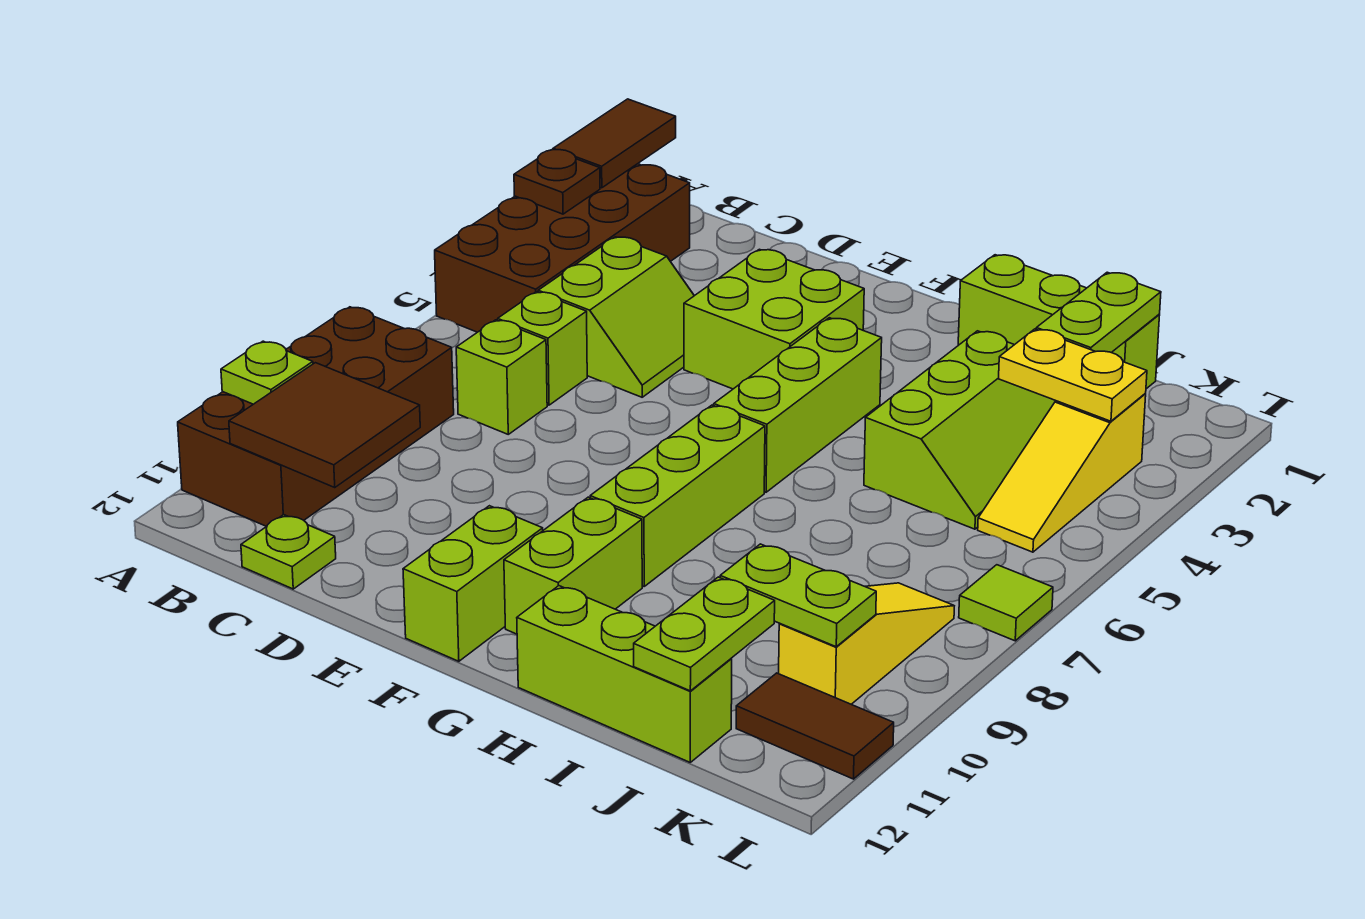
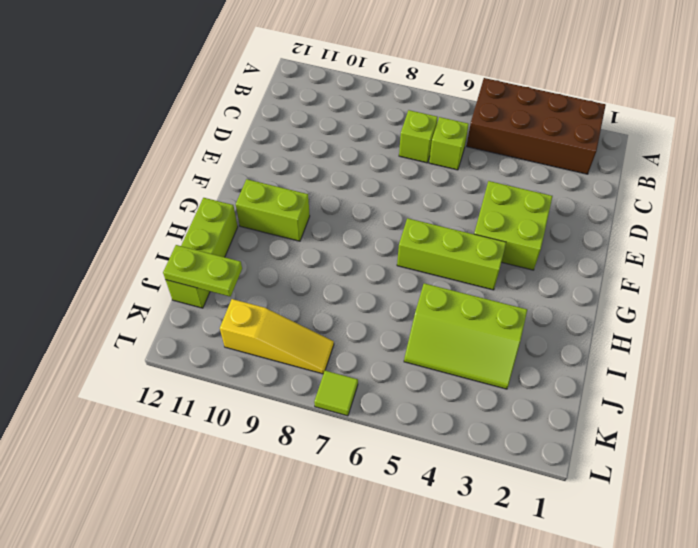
none -> brown 2x4 brick [178,307,454,526]
none -> lime 2x2 slope [538,237,694,397]
none -> lime 1x1 plate [241,515,336,589]

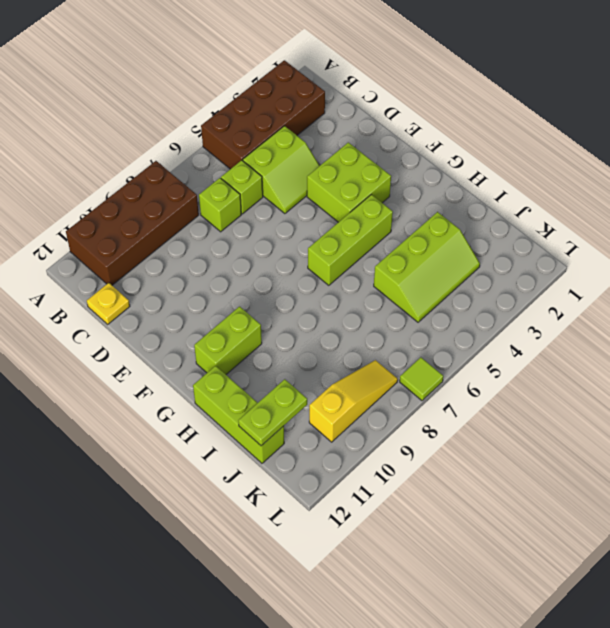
yellow 1x1 plate [87,283,130,324] -> lime 1x1 plate [241,515,336,589]
none -> lime 1x2 brick [403,506,543,661]
none -> lime 1x3 brick [590,405,765,586]
none -> lime 1x3 brick [958,255,1160,389]

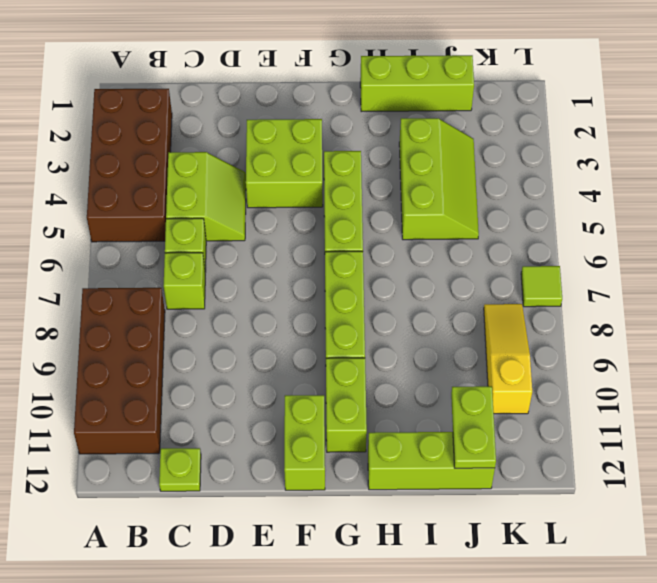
none -> yellow 1x3 slope [978,394,1146,552]
none -> brown 1x2 tile [736,673,894,779]
none -> brown 1x2 tile [553,99,676,188]

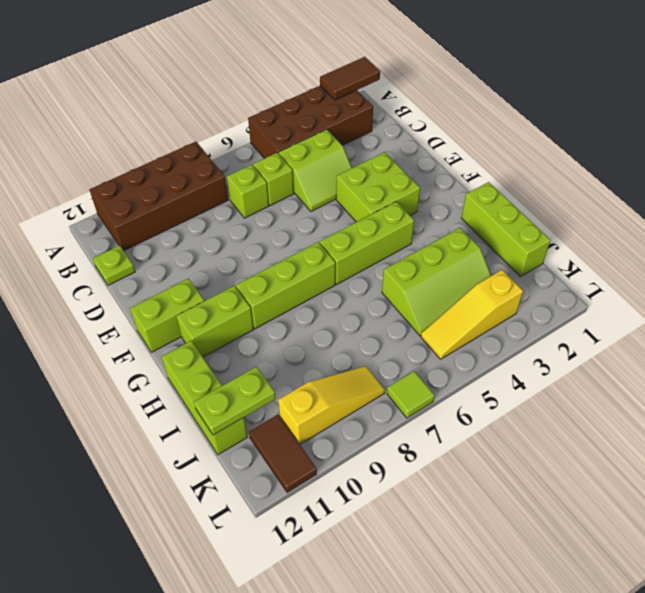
none -> brown 1x1 plate [514,150,600,214]
none -> lime 1x1 plate [221,341,313,404]
none -> brown 2x2 tile [229,363,420,487]

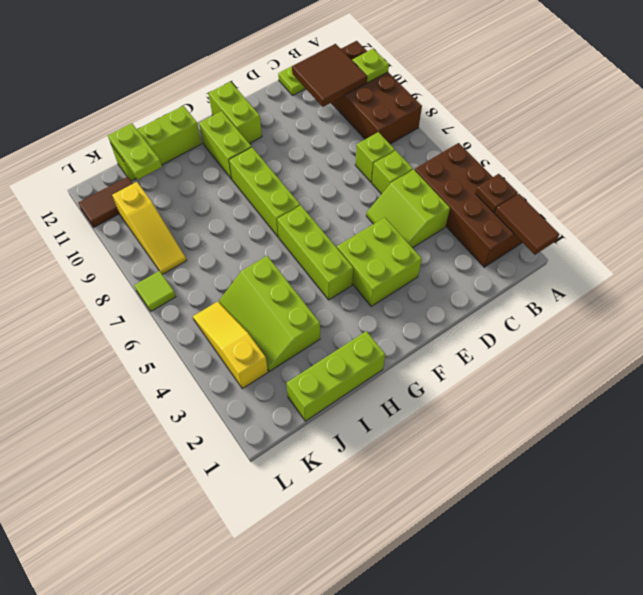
none -> lime 1x2 plate [1036,272,1161,353]
none -> yellow 1x2 plate [999,329,1147,421]
none -> lime 1x2 plate [720,544,876,647]

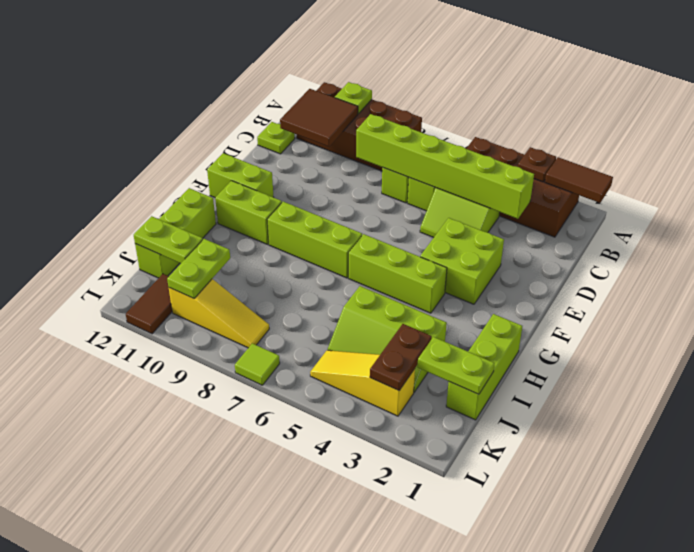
lime 1x6 brick [356,114,534,219] -> none
brown 1x2 plate [370,324,432,391] -> yellow 1x2 plate [999,329,1147,421]

